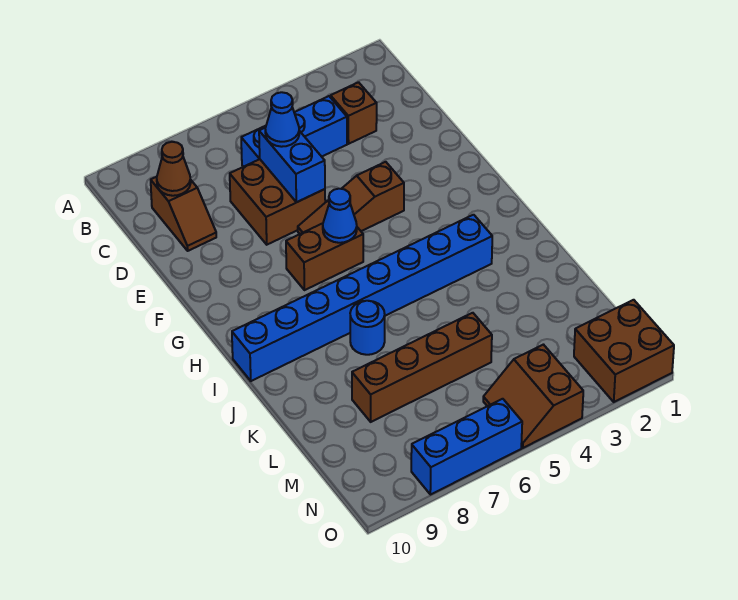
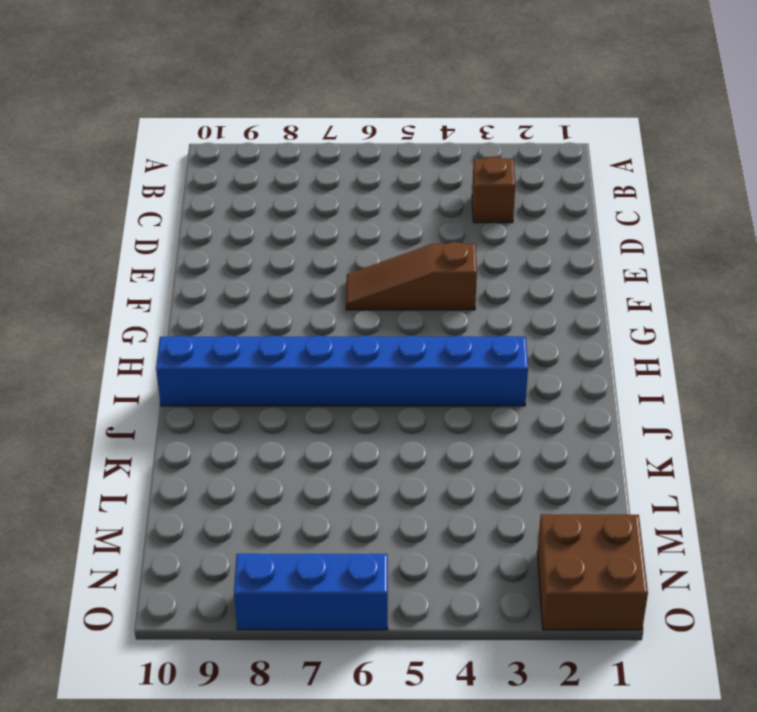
none -> blue 1x3 brick [241,96,347,167]
none -> brown 1x2 slope [151,177,216,251]
none -> brown 2x2 brick [230,159,325,245]

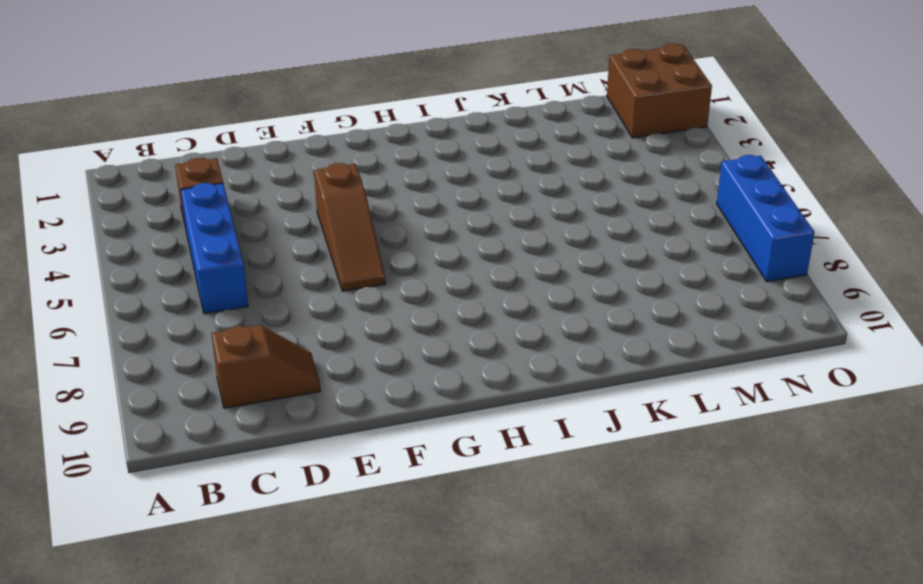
none -> brown 2x2 brick [230,159,325,245]
none -> brown 1x2 brick [286,223,363,290]
none -> blue 1x8 brick [232,215,492,381]

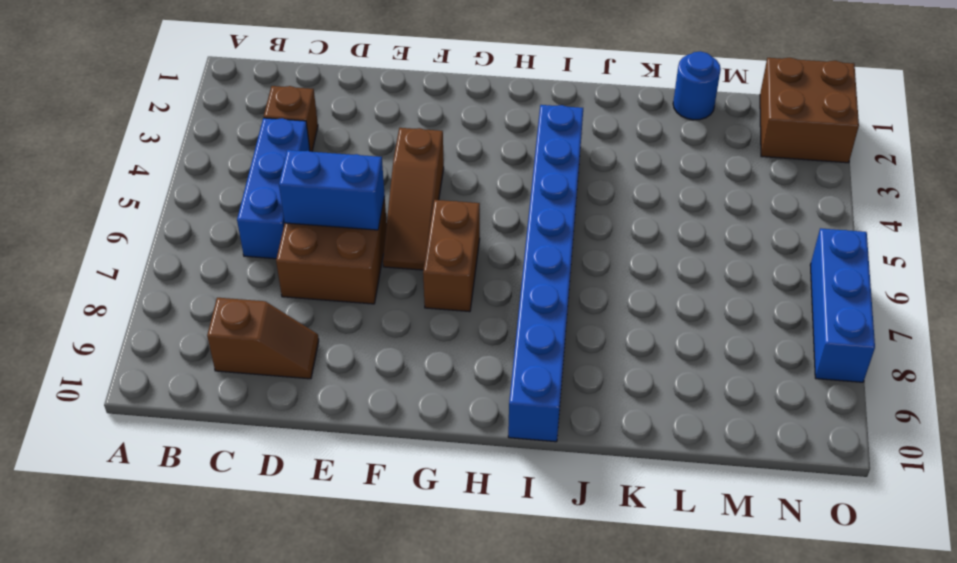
blue 1x1 round brick [673,51,721,120] -> blue 1x1 round brick moved to [350,301,385,355]
none -> brown 1x4 brick [352,313,492,422]
none -> brown 2x2 slope [483,345,583,448]
none -> brown 1x1 cone [157,142,191,196]

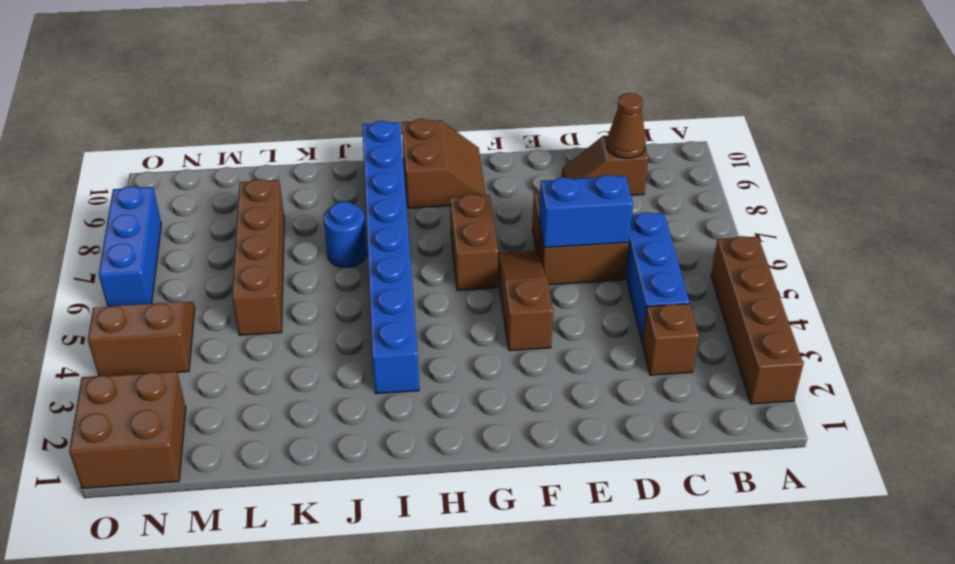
brown 1x4 brick [711,236,803,404] -> none
brown 2x2 slope [402,119,485,208] -> none
none -> blue 1x1 cone [323,189,357,243]
none -> blue 1x1 cone [265,92,299,147]

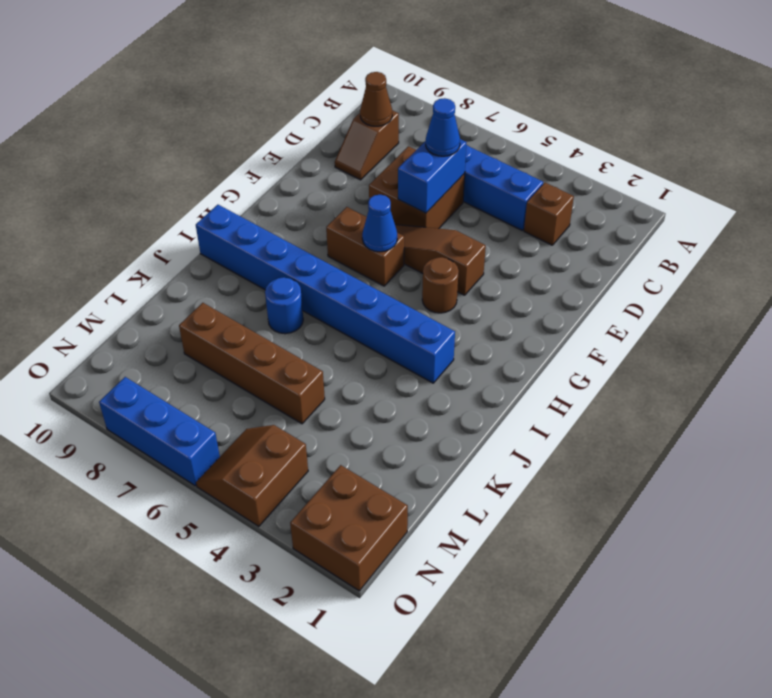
brown 1x1 round brick [422,257,459,313] -> none

